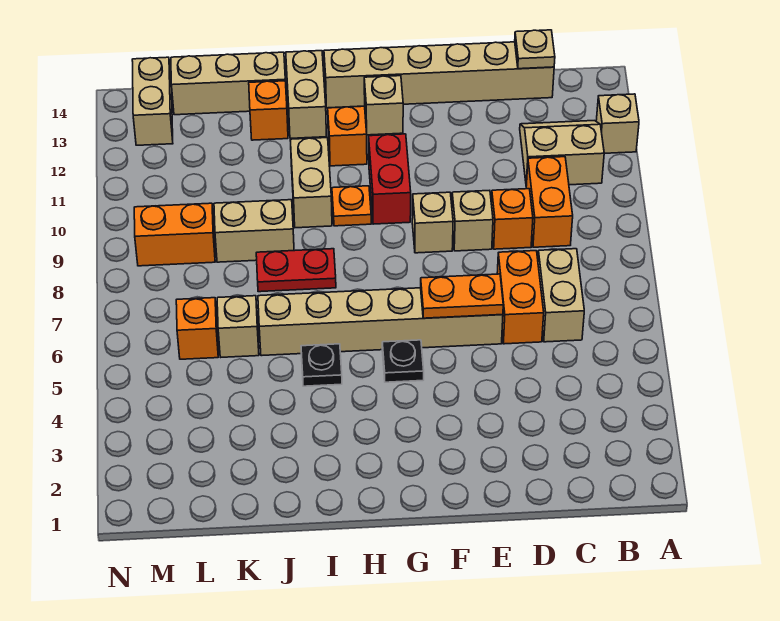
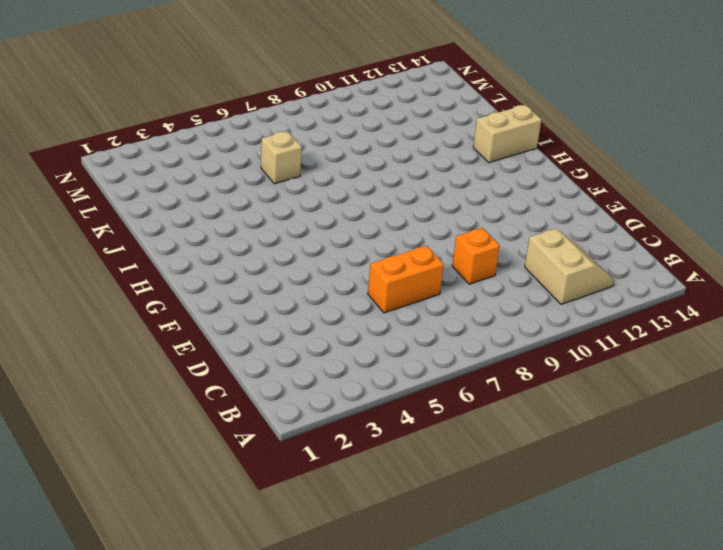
none -> tan 1x1 brick [596,94,639,153]
none -> tan 1x2 brick [538,249,584,342]
none -> orange 1x2 brick [526,157,573,247]

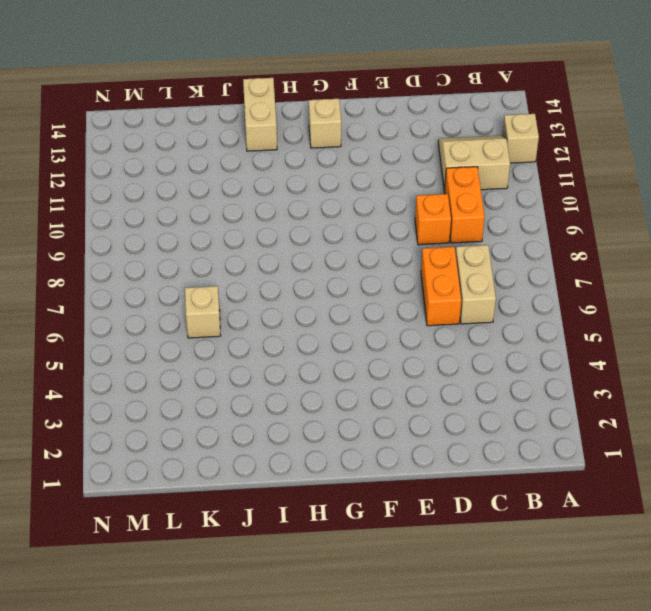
none -> tan 1x6 brick [324,42,554,108]
none -> tan 1x6 brick [258,288,503,356]
none -> tan 1x1 brick [452,190,493,251]

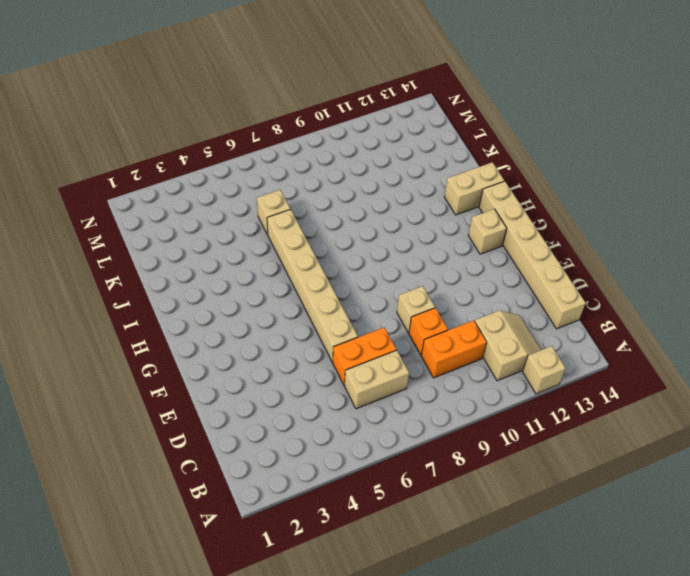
none -> tan 1x1 brick [412,192,453,253]
none -> black 1x1 plate [382,340,424,382]
none -> red 1x2 brick [369,134,411,224]

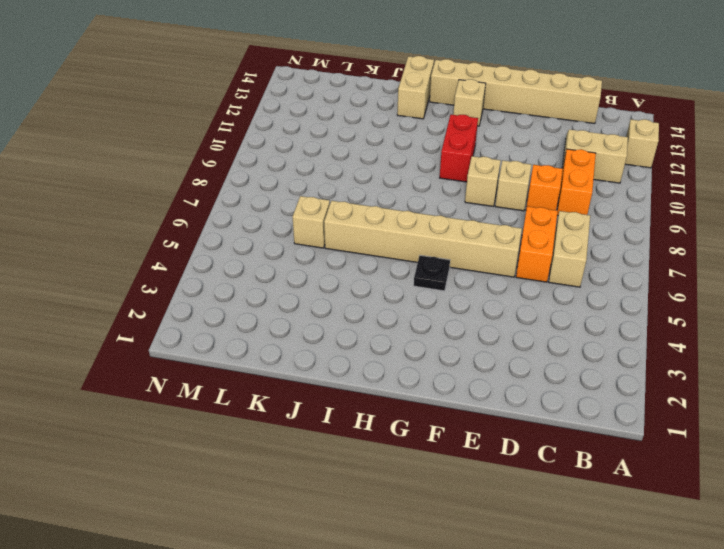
none -> orange 1x1 plate [332,186,371,226]
none -> orange 1x1 brick [328,106,367,166]
none -> black 1x1 plate [301,344,342,386]

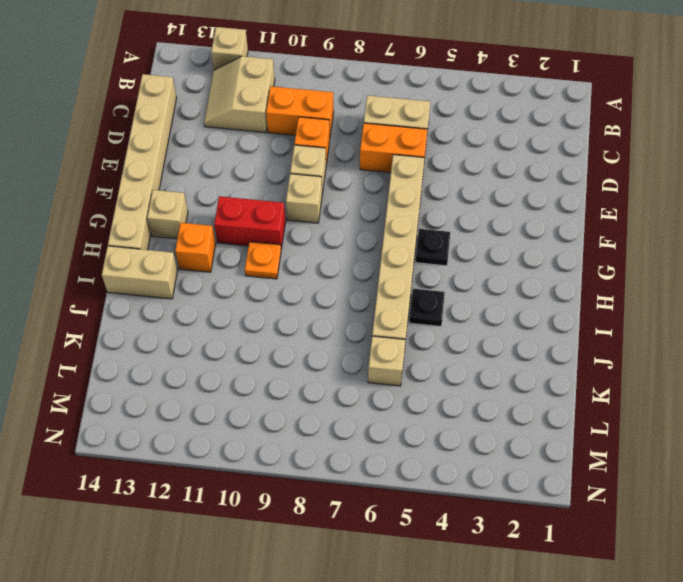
none -> red 1x2 plate [256,249,336,292]
none -> tan 1x2 brick [290,138,332,228]
none -> tan 1x2 brick [214,200,294,262]

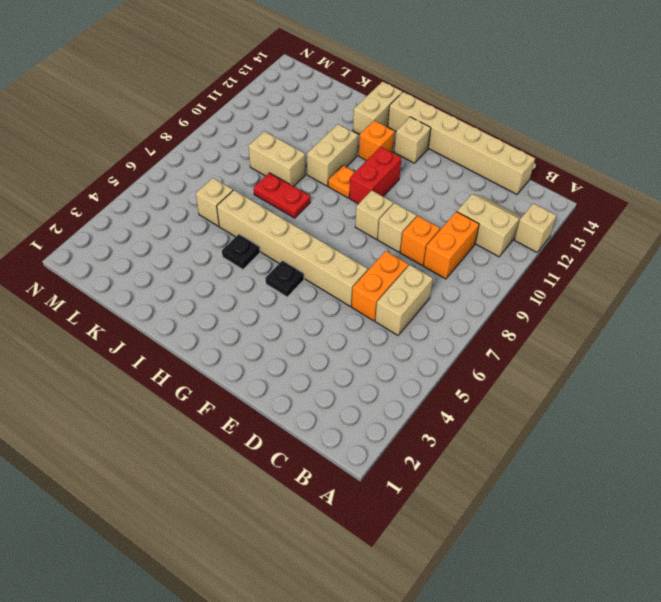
none -> orange 1x1 brick [249,81,288,140]
none -> tan 1x3 brick [171,52,285,115]
none -> orange 1x1 brick [176,298,218,359]

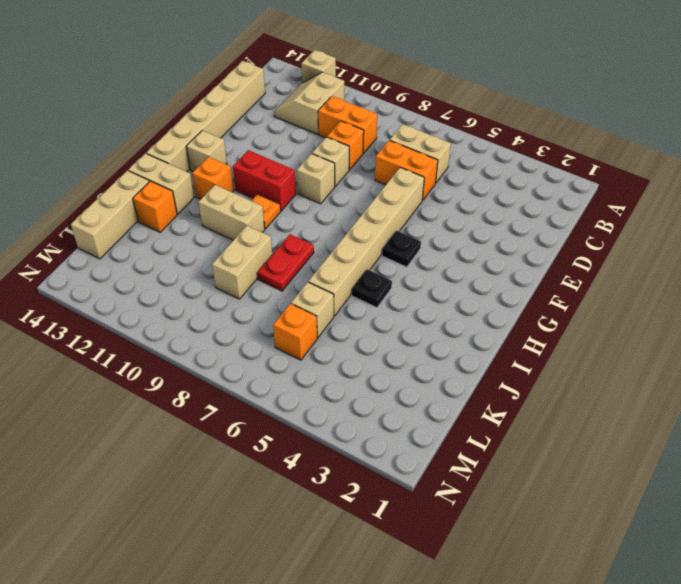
none -> orange 1x2 brick [134,203,215,266]
none -> tan 1x2 brick [132,57,173,145]
none -> tan 1x1 plate [515,30,555,69]

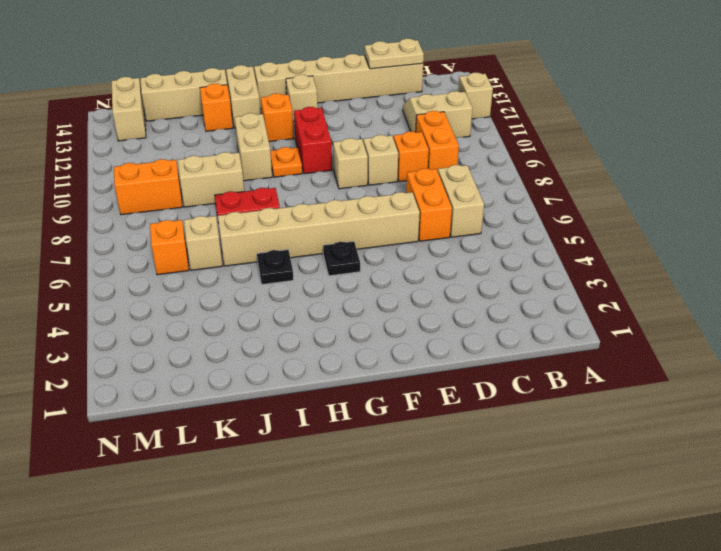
tan 1x2 plate [365,39,424,69] -> tan 1x1 plate [515,30,555,69]
none -> orange 1x2 plate [421,274,503,318]

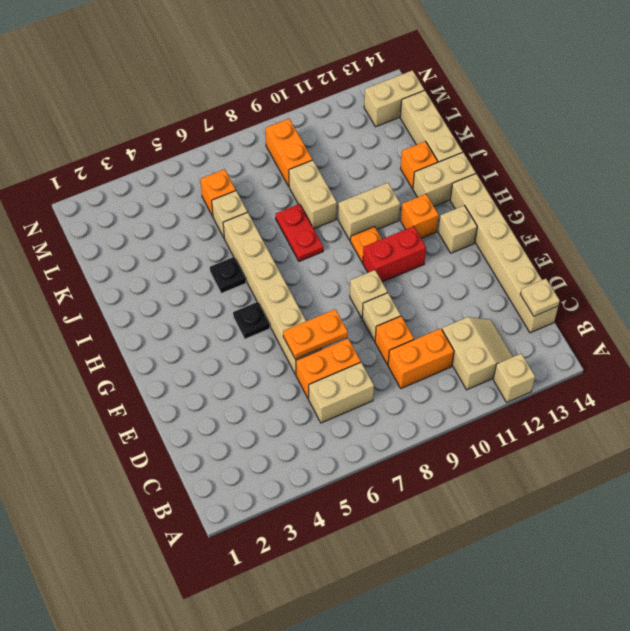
orange 1x2 plate [283,309,348,359] -> orange 1x2 plate turned to [421,274,503,318]

